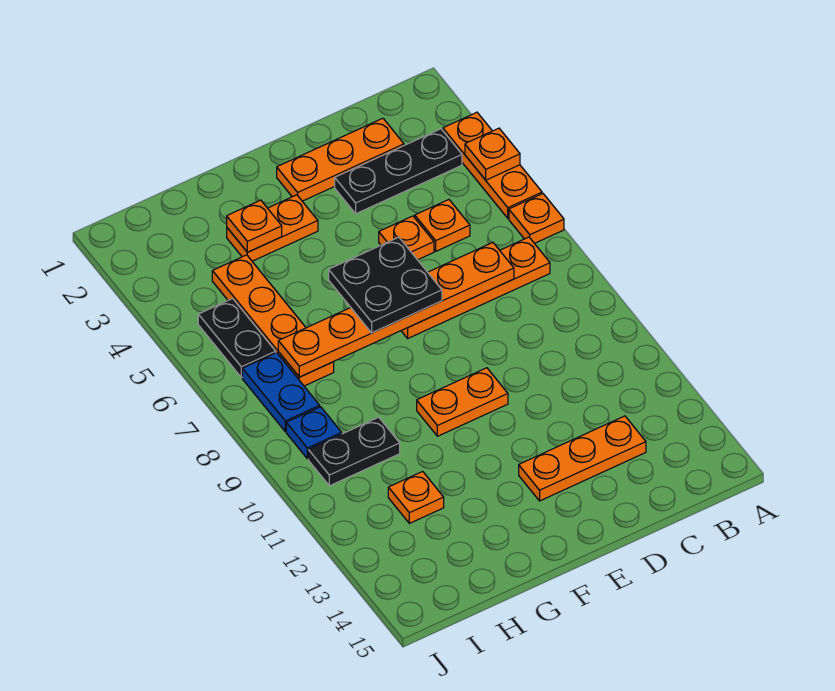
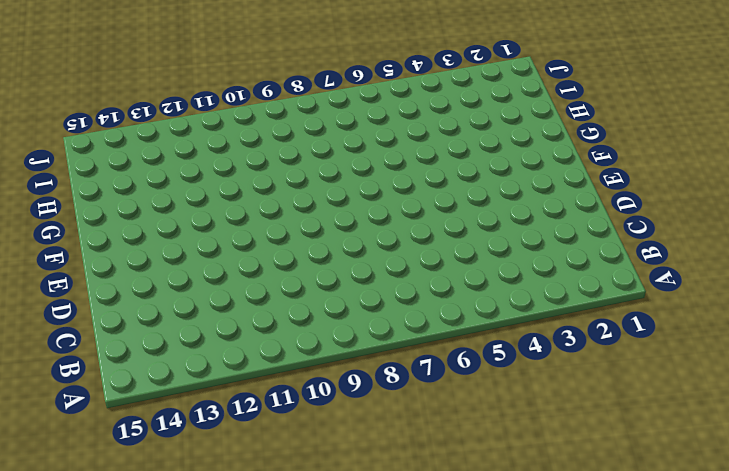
none -> orange 1x3 plate [443,112,542,218]
none -> orange 1x1 plate [509,194,564,243]
none -> black 1x3 plate [335,129,462,214]

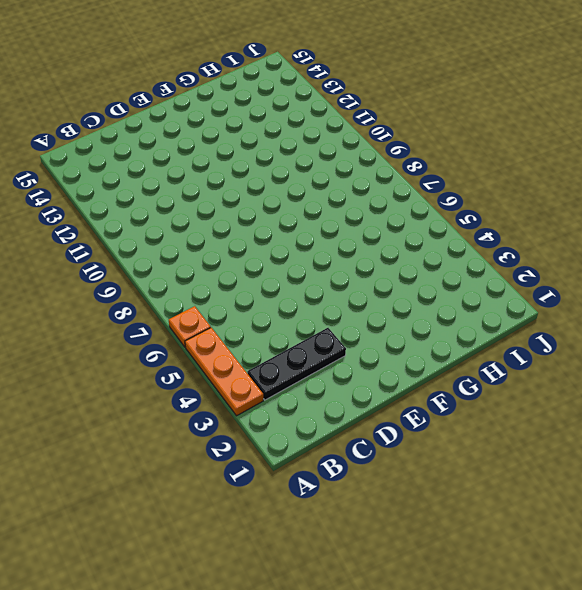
none -> orange 1x4 plate [401,237,550,338]
none -> orange 1x3 plate [277,118,404,201]
none -> orange 1x1 plate [415,200,470,251]

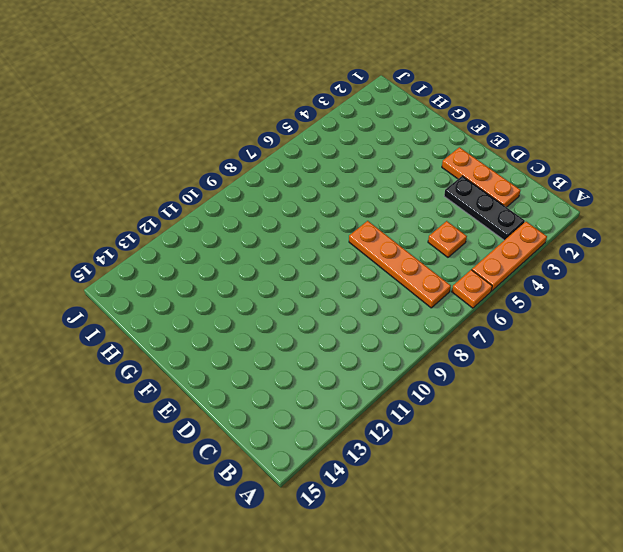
none -> orange 1x3 plate [519,416,646,501]
none -> orange 1x1 plate [379,216,434,260]
none -> orange 1x2 plate [417,368,508,436]

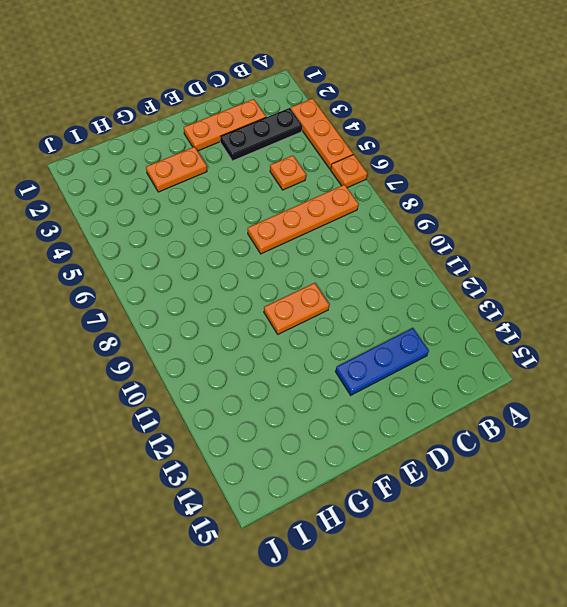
blue 1x3 plate [335,328,429,395] -> orange 1x3 plate [519,416,646,501]
none -> orange 1x1 plate [379,216,434,260]
none -> orange 1x4 plate [212,255,334,386]
none -> black 1x2 plate [308,417,400,486]

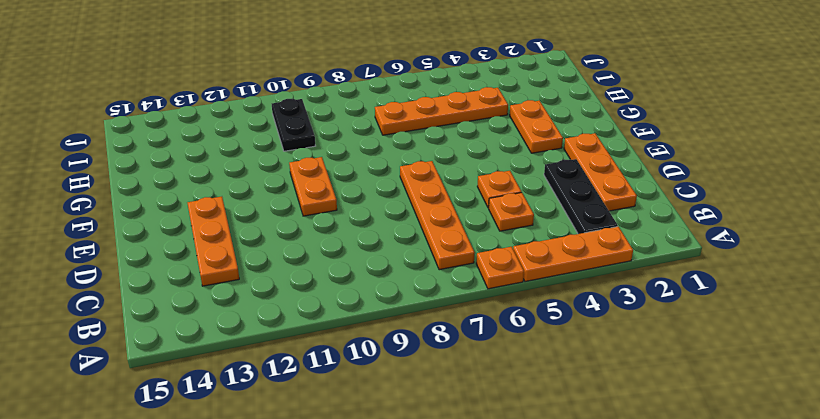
none -> orange 1x1 plate [388,471,444,523]
none -> black 1x2 plate [198,299,276,378]
none -> blue 1x2 plate [242,353,320,432]

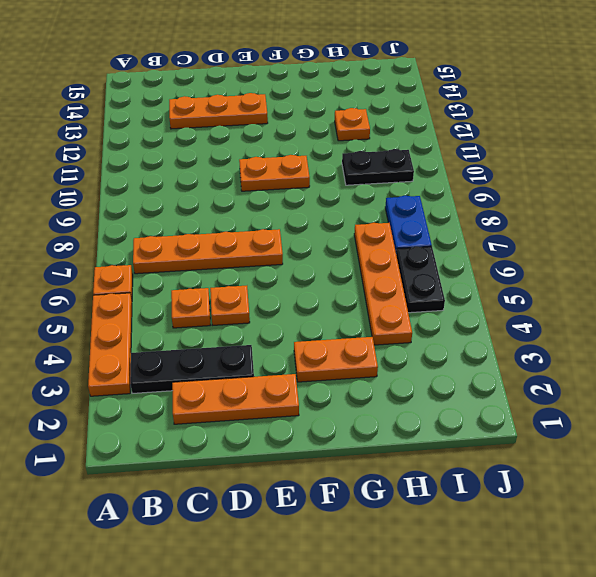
none -> blue 1x1 plate [286,407,342,459]
none -> orange 1x1 plate [465,128,520,180]
none -> orange 1x6 plate [278,243,514,377]

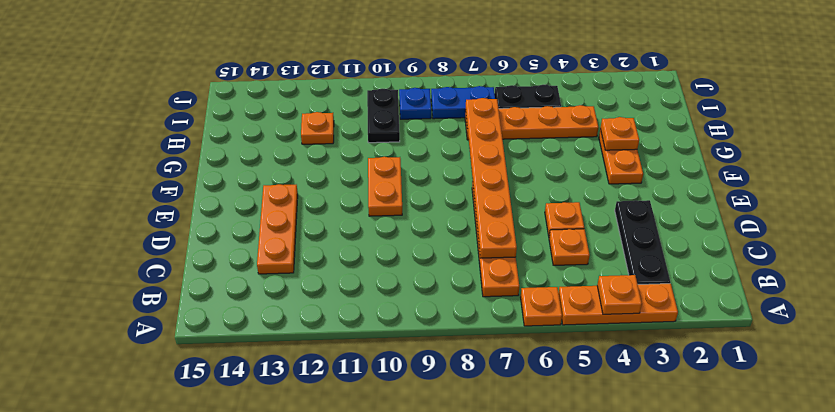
none -> orange 1x3 plate [277,118,404,201]
none -> black 2x2 plate [329,237,442,333]

